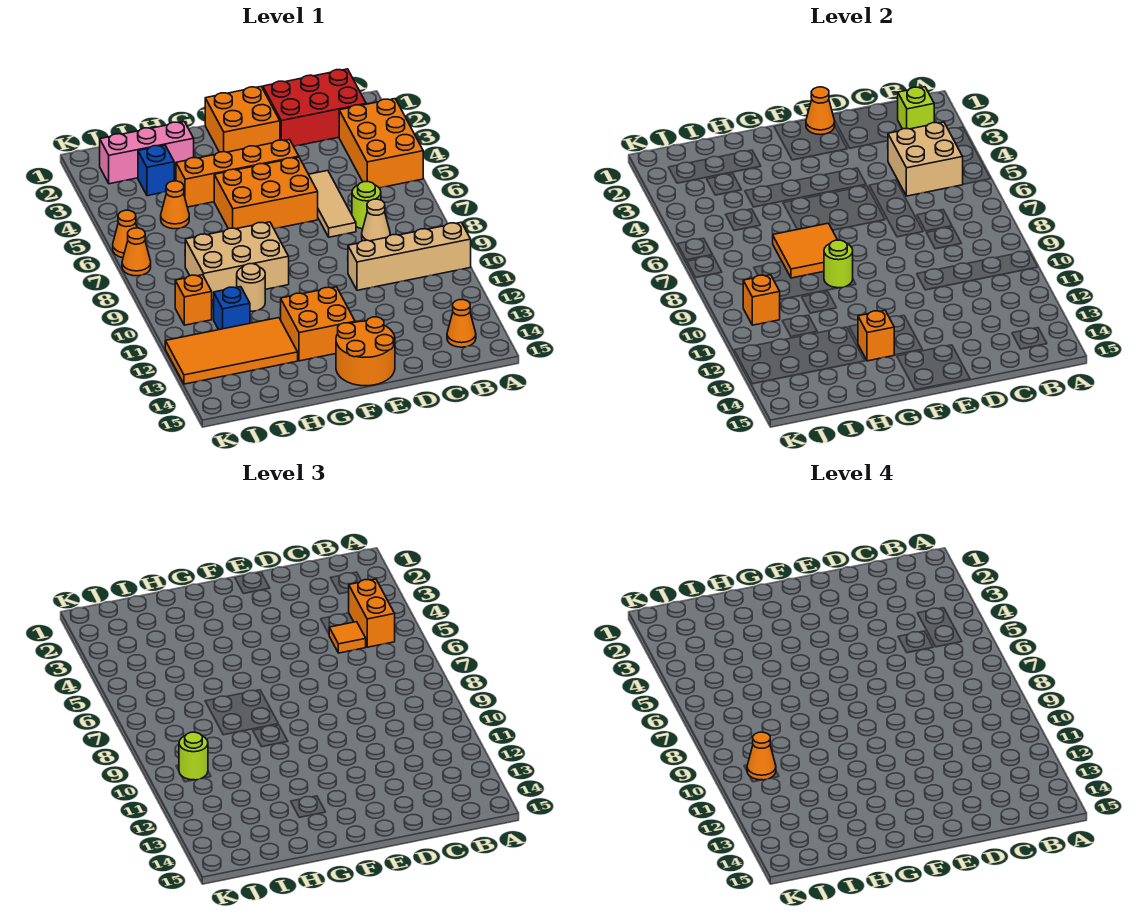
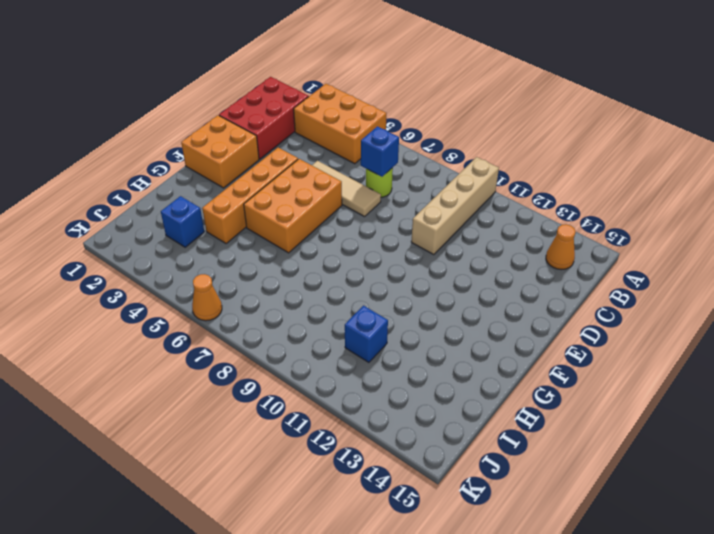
blue 1x1 brick [361,126,399,177] -> none
none -> tan 1x1 cone [362,199,390,241]
none -> orange 2x2 round brick [336,317,395,386]
none -> orange 2x2 brick [280,287,355,361]
none -> tan 2x3 brick [185,222,289,300]

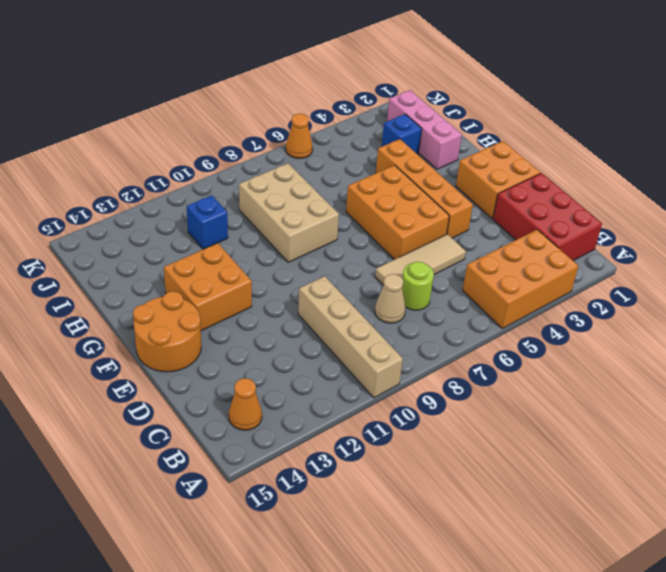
none -> tan 1x1 round brick [237,264,265,311]
none -> orange 2x4 tile [165,318,298,384]
none -> orange 1x1 cone [161,181,189,229]
none -> orange 1x1 brick [175,275,212,325]

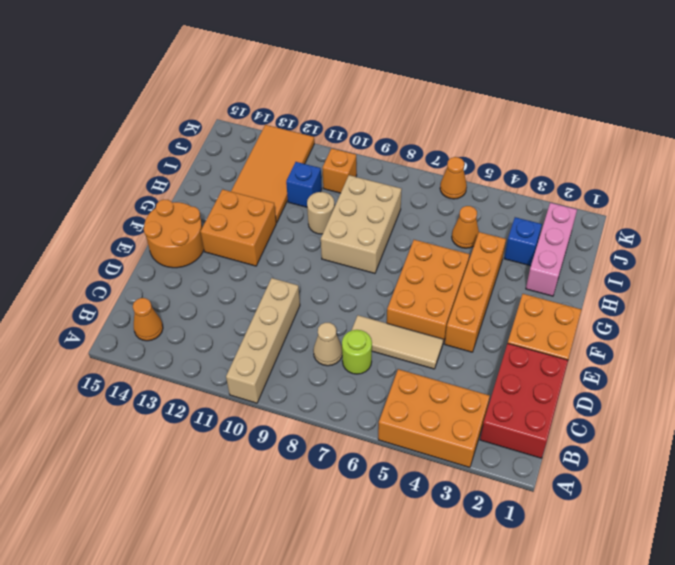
none -> orange 1x1 cone [122,228,151,276]
none -> lime 1x1 brick [898,87,934,129]
none -> tan 2x2 brick [888,122,963,196]
none -> orange 1x1 cone [806,87,835,135]

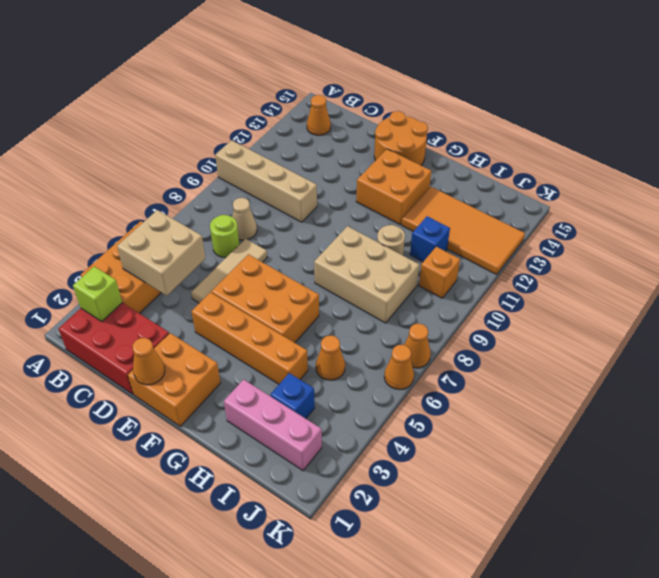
none -> orange 2x2 tile [773,223,837,278]
none -> lime 1x1 round brick [824,240,853,288]
none -> orange 1x1 brick [858,310,894,361]
none -> orange 1x1 brick [743,275,780,325]

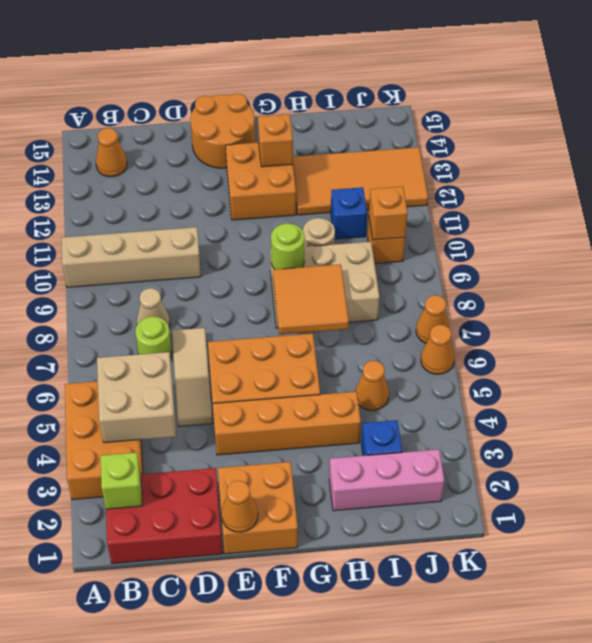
none -> orange 1x2 brick [349,579,395,647]
none -> orange 1x1 tile [329,622,366,653]
none -> lime 1x1 round brick [179,732,208,780]
none -> orange 1x1 cone [747,732,776,780]

